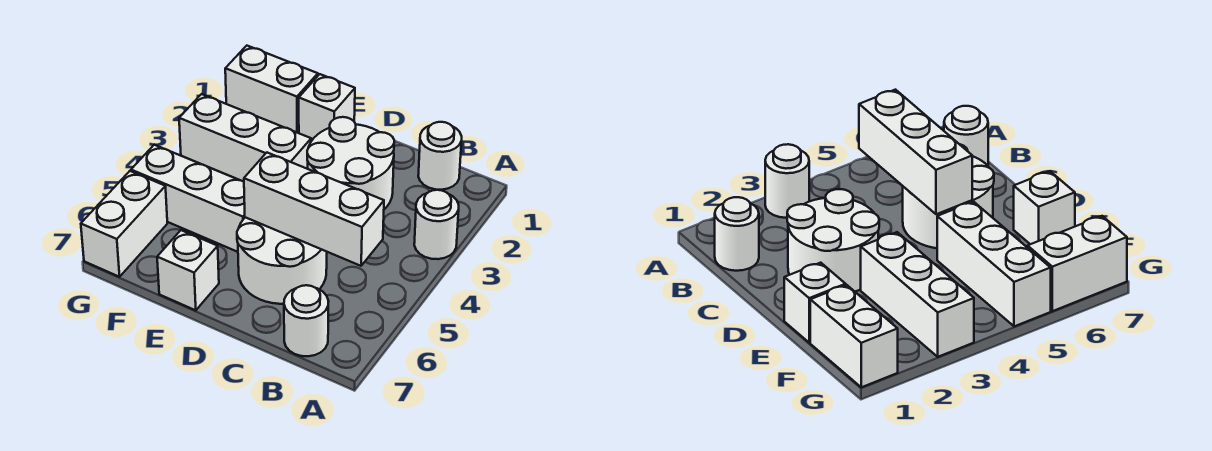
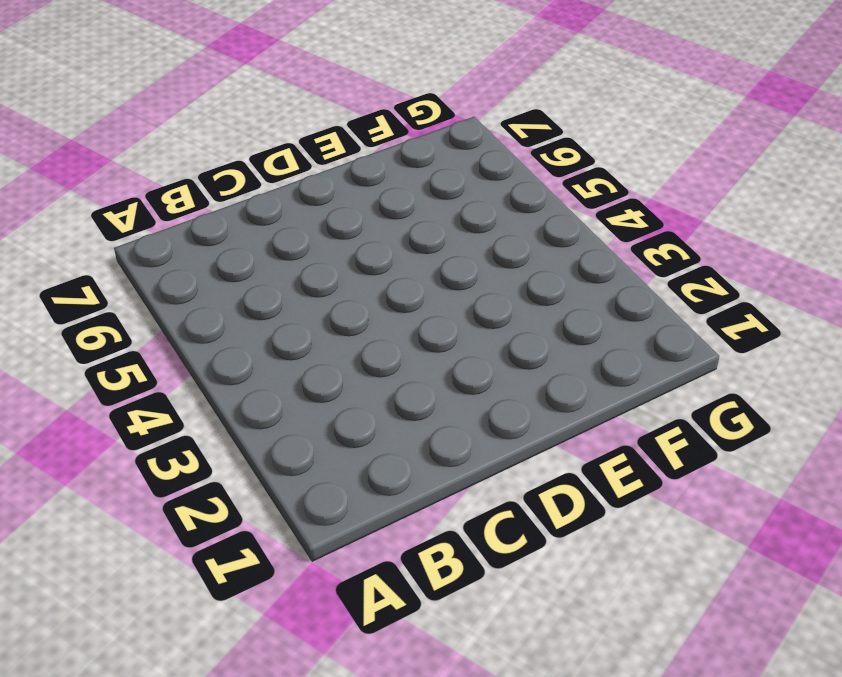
none -> white 1x1 round brick [414,190,459,259]
none -> white 1x1 round brick [418,122,462,190]
none -> white 1x1 round brick [284,285,329,356]

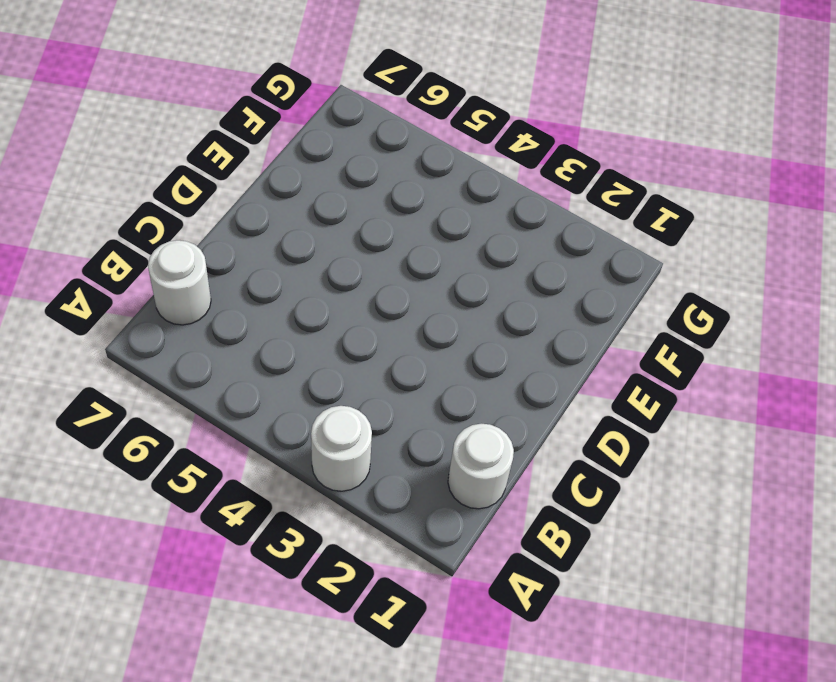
none -> white 2x2 round brick [307,117,394,209]
none -> white 2x2 round brick [237,217,327,304]
none -> white 1x1 brick [299,74,355,140]

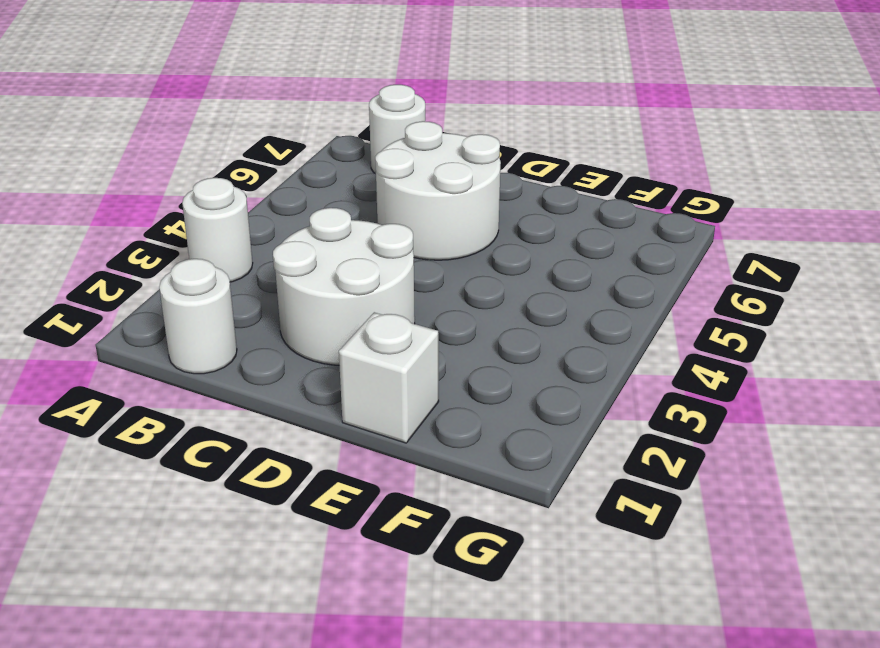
none -> white 1x3 brick [179,94,311,182]
none -> white 1x3 brick [131,145,245,252]
none -> white 1x1 brick [157,230,219,310]

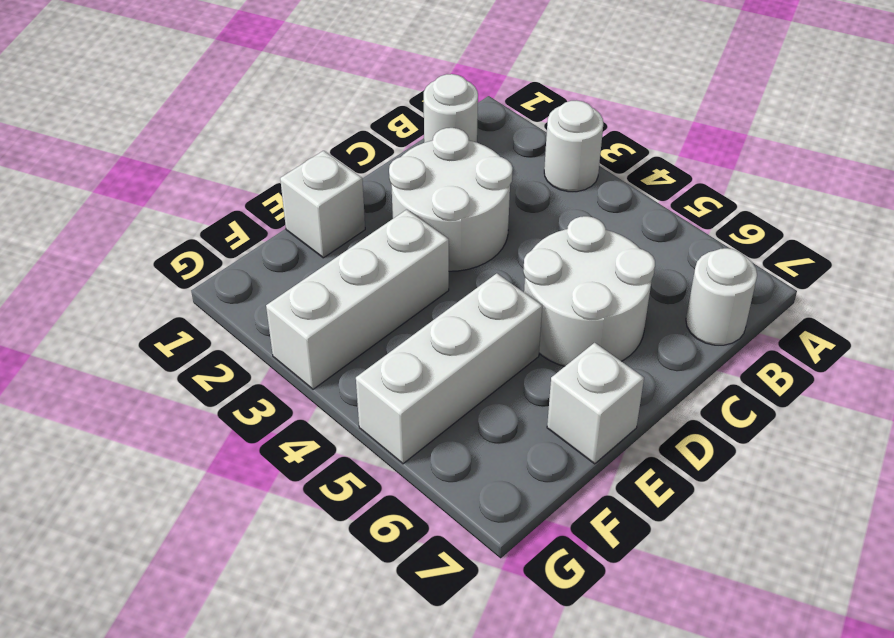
none -> white 1x2 brick [225,46,318,133]
none -> white 1x2 brick [81,171,167,277]
none -> white 1x3 brick [244,153,384,266]

